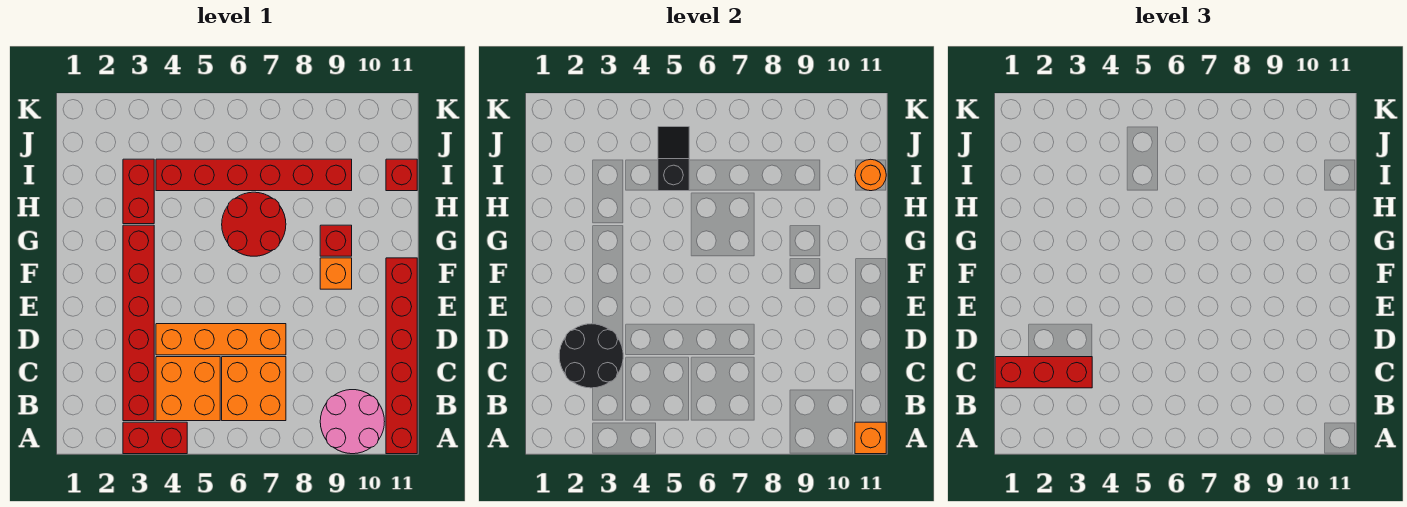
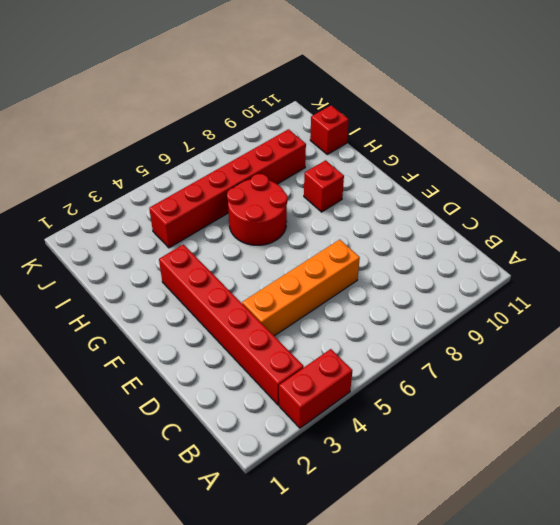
none -> pink 2x2 round brick [320,390,385,454]
none -> red 1x6 brick [386,258,417,454]
none -> orange 2x2 brick [156,357,220,421]

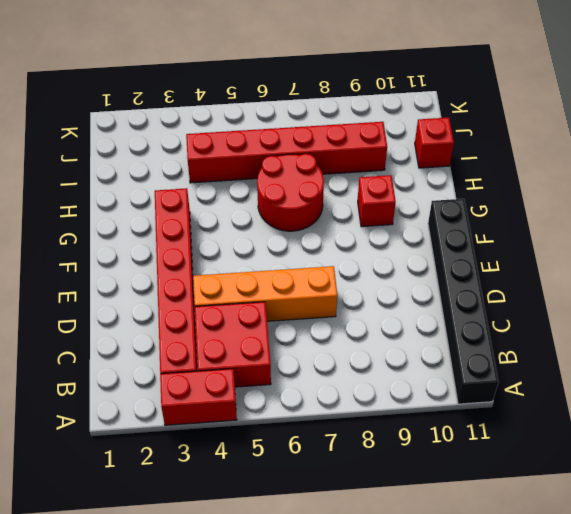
black 1x6 brick [428,199,499,404] -> red 1x6 brick [386,258,417,454]
red 2x2 brick [195,302,271,387] -> orange 2x2 brick [156,357,220,421]
none -> pink 2x2 round brick [320,390,385,454]
none -> orange 2x2 brick [222,357,286,421]
none -> orange 1x1 brick [320,258,352,289]

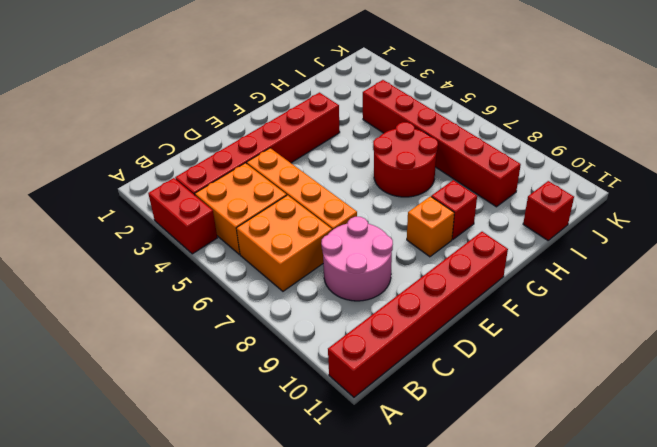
pink 2x2 round brick [321,217,393,301] -> pink 2x2 round brick moved to [320,390,385,454]
none -> red 1x2 brick [123,159,154,224]
none -> orange 1x1 brick [855,422,886,454]
none -> black 2x2 round brick [559,324,623,388]

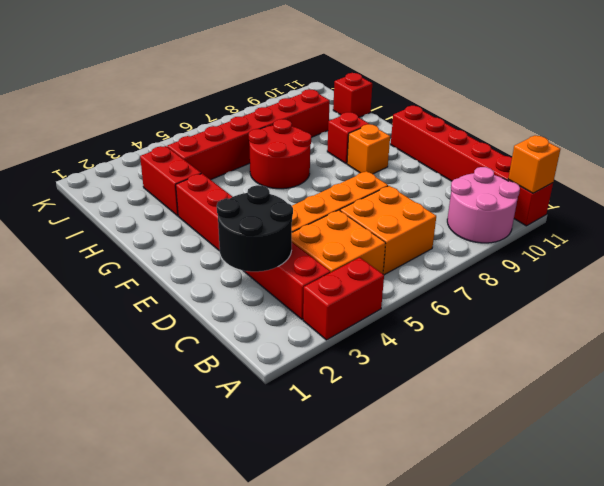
none -> black 1x2 slope [658,127,689,191]
none -> orange 1x1 round brick [855,159,886,191]
none -> red 1x3 brick [995,357,1092,388]

